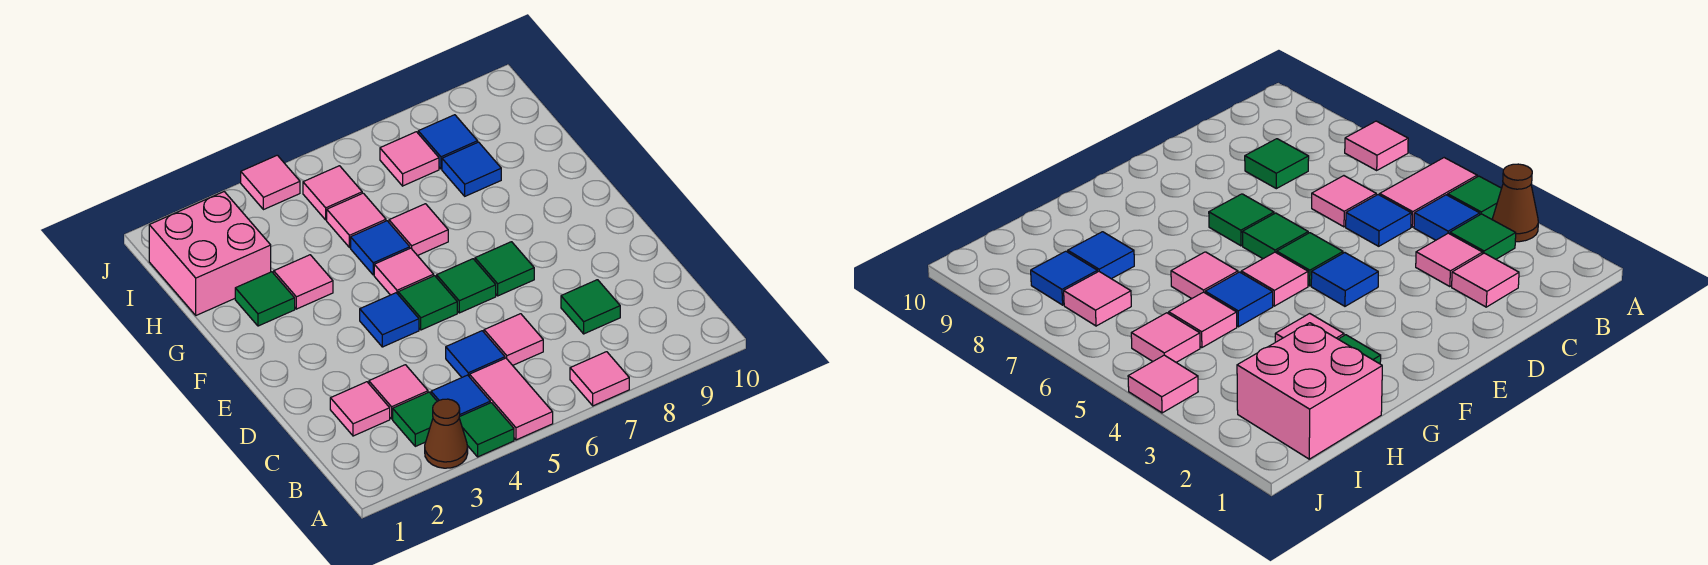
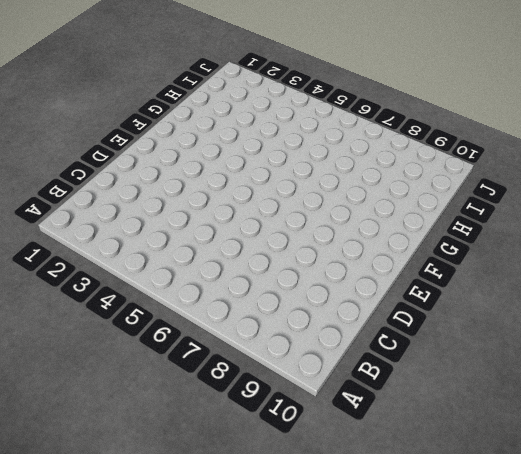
none -> brown 1x1 cone [425,399,468,468]
none -> green 1x1 tile [459,403,514,457]
none -> pink 1x2 tile [470,358,553,440]

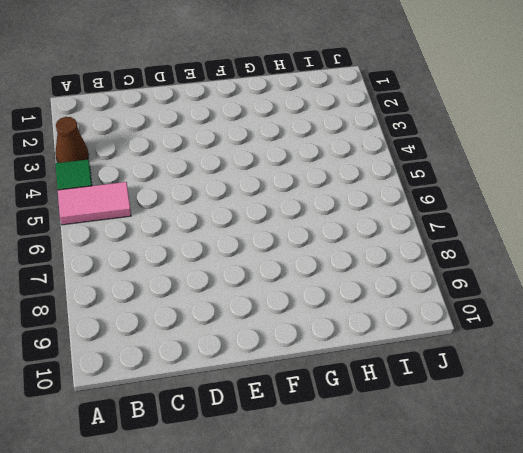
none -> pink 1x1 tile [570,352,629,406]
none -> green 1x1 tile [393,392,437,446]
none -> blue 1x1 tile [431,375,490,417]

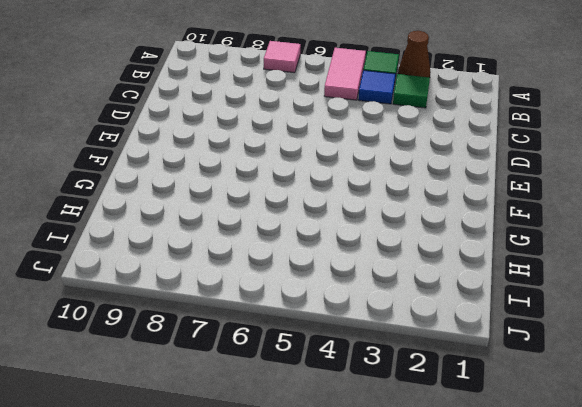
none -> pink 1x1 tile [330,382,390,436]
none -> pink 1x1 tile [369,365,428,419]
none -> blue 1x1 tile [446,331,505,377]

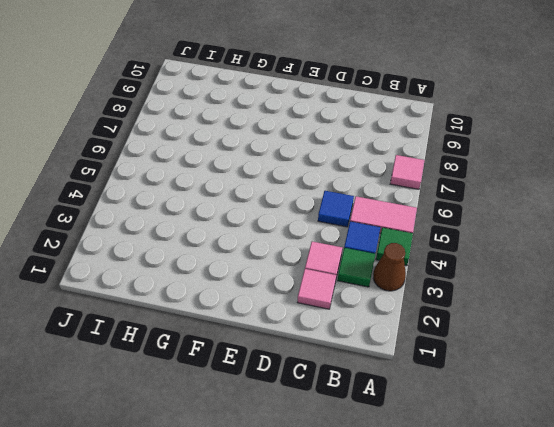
none -> pink 1x1 tile [484,314,543,365]
none -> green 1x1 tile [561,280,620,334]
none -> blue 1x1 tile [360,293,419,347]

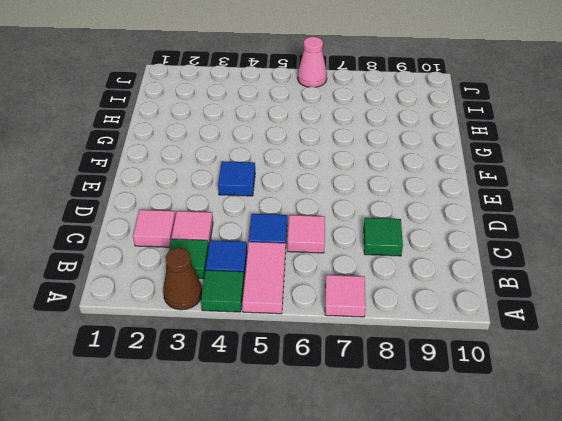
pink 1x1 cone [297,37,327,87] -> none
none -> green 1x1 tile [398,276,457,330]
none -> green 1x1 tile [437,259,496,313]
none -> green 1x1 tile [475,242,534,296]

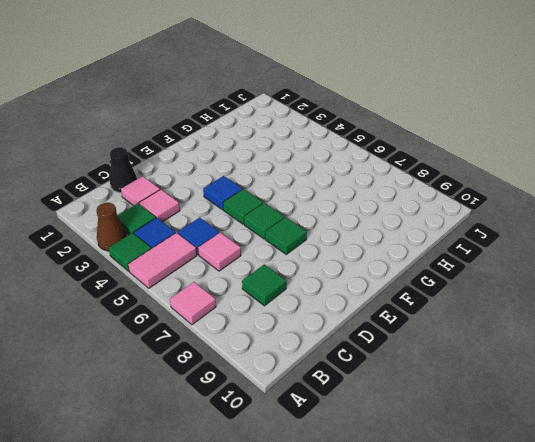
black 1x1 cone [110,147,137,193] -> none
none -> pink 1x1 tile [374,248,434,295]
none -> green 1x1 tile [235,272,295,326]
none -> pink 1x1 tile [274,255,333,309]

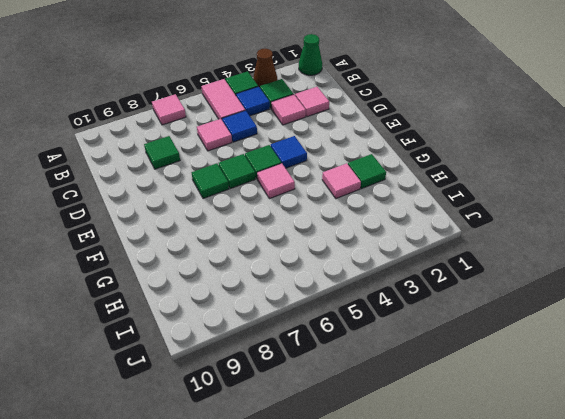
green 1x1 cone [299,34,322,75] -> none
none -> blue 1x1 tile [351,221,410,275]
none -> pink 1x1 tile [389,204,448,256]
none -> pink 2x2 brick [149,192,271,315]

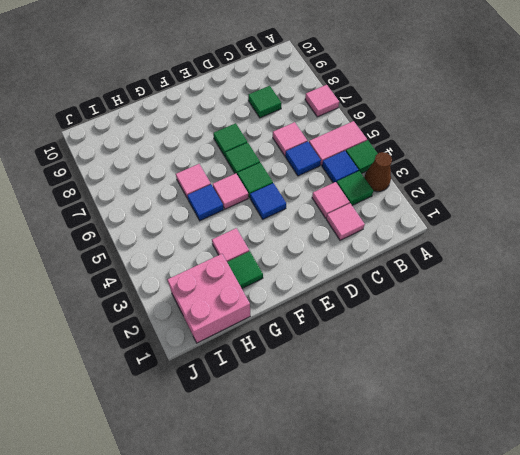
none -> pink 1x1 tile [327,193,386,248]
none -> blue 1x1 tile [442,142,501,196]
none -> pink 1x1 tile [303,166,362,220]

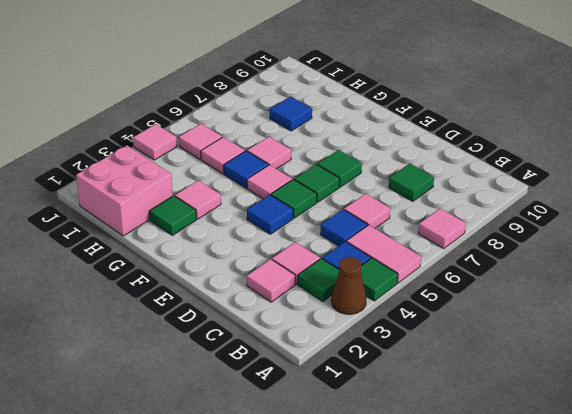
none -> pink 1x1 tile [380,132,439,186]
none -> blue 1x1 tile [418,115,478,169]

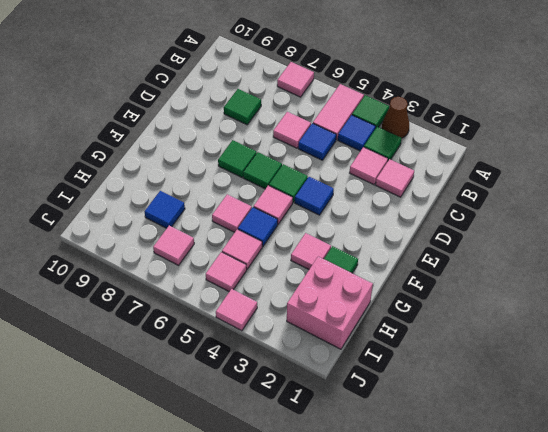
none -> blue 1x1 tile [418,115,478,169]

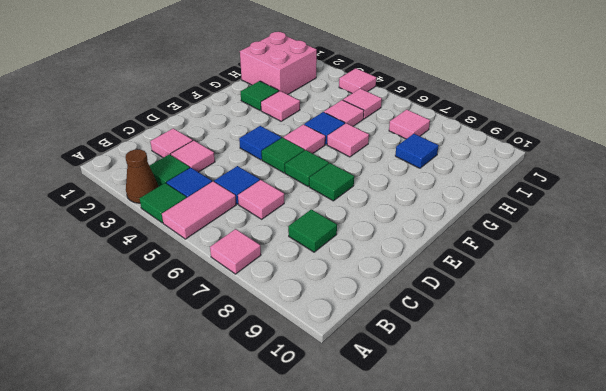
none -> blue 1x1 tile [418,115,478,169]

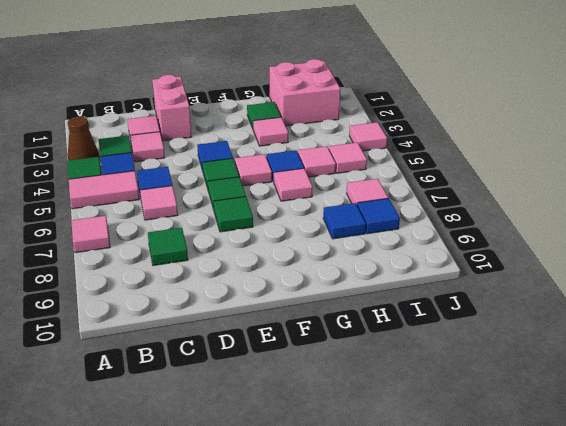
pink 1x2 brick [152,75,191,141] -> none

